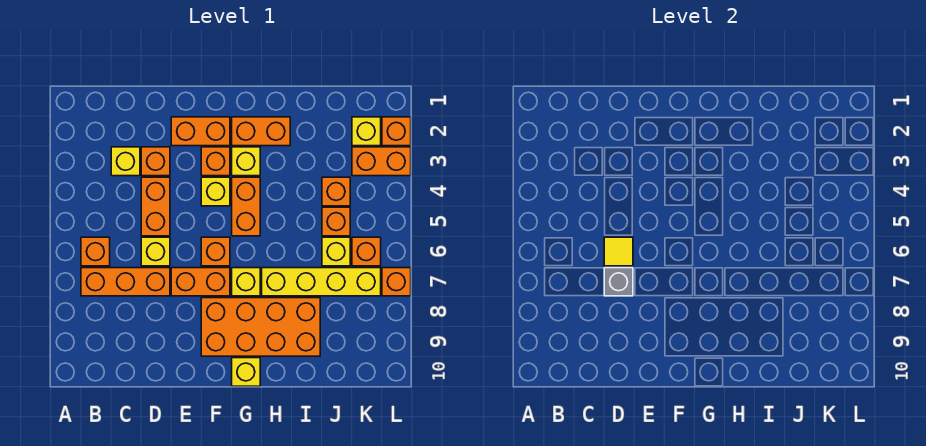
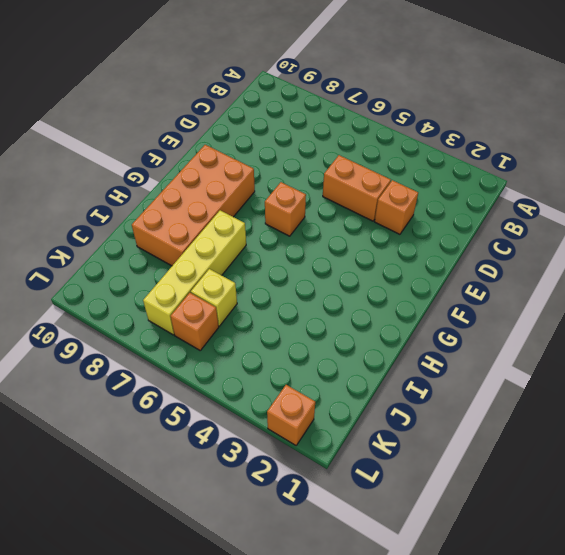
none -> orange 1x1 brick [81,237,110,266]
none -> orange 1x3 brick [81,268,170,296]
none -> yellow 1x1 brick [111,147,140,176]

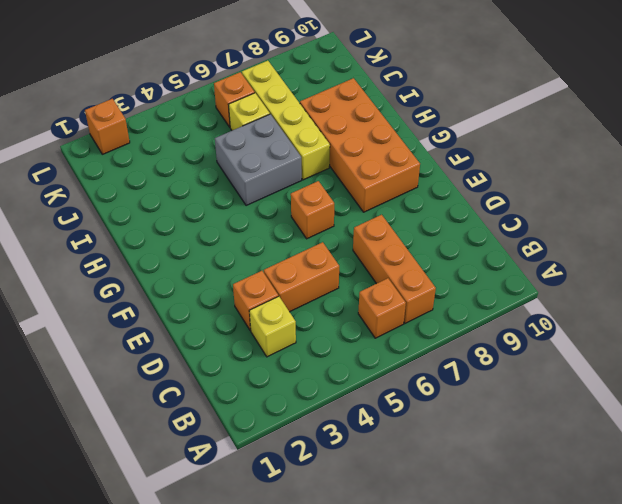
grey 2x2 brick [215,114,302,206] -> none
none -> yellow 1x1 brick [141,237,170,266]
none -> orange 1x2 brick [171,117,230,146]
none -> orange 1x2 brick [171,268,230,296]

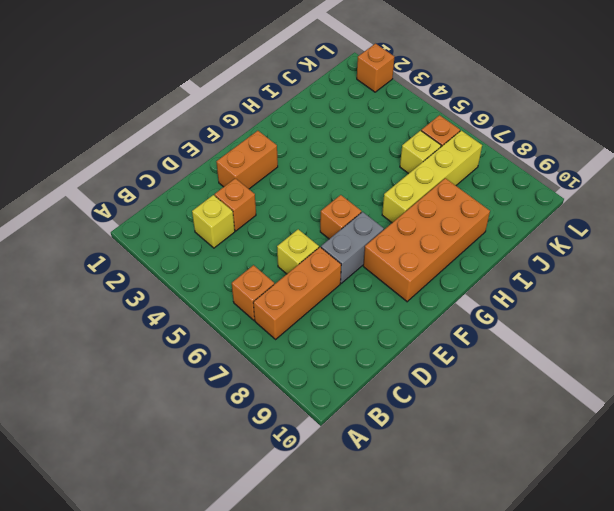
grey 1x2 brick [321,212,384,283] -> orange 1x2 brick [171,268,230,296]
none -> orange 1x2 brick [141,177,170,236]
none -> orange 1x1 brick [201,147,230,176]
none -> yellow 1x1 brick [201,177,230,206]

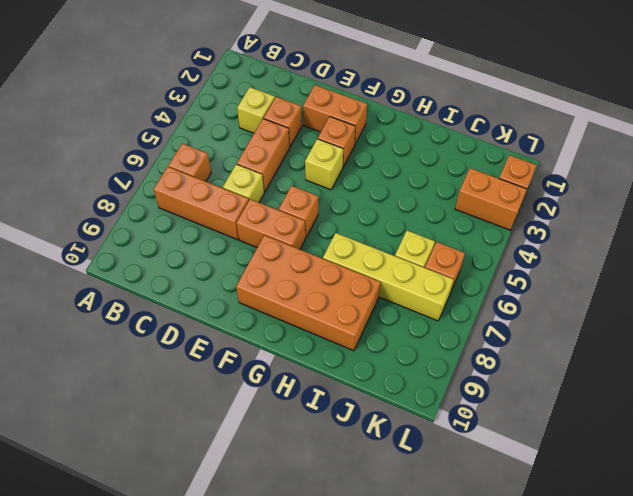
none -> orange 1x2 brick [232,117,290,146]
none -> yellow 1x1 brick [232,147,260,176]
none -> orange 1x2 brick [232,177,260,236]

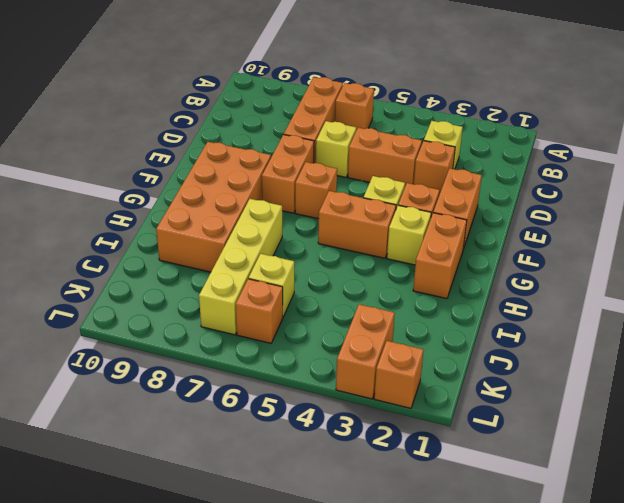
none -> yellow 1x1 brick [232,268,260,296]
none -> yellow 1x1 brick [232,358,260,386]
none -> orange 1x1 brick [322,177,350,206]

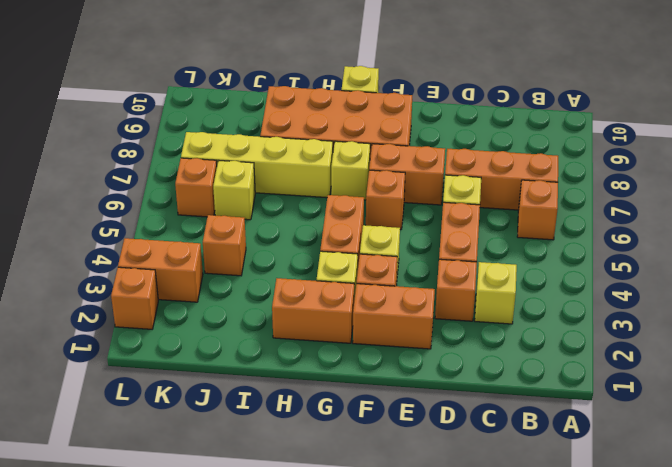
none -> orange 1x1 brick [322,207,350,236]
none -> yellow 1x1 brick [352,117,381,146]
none -> orange 1x1 brick [382,268,411,296]

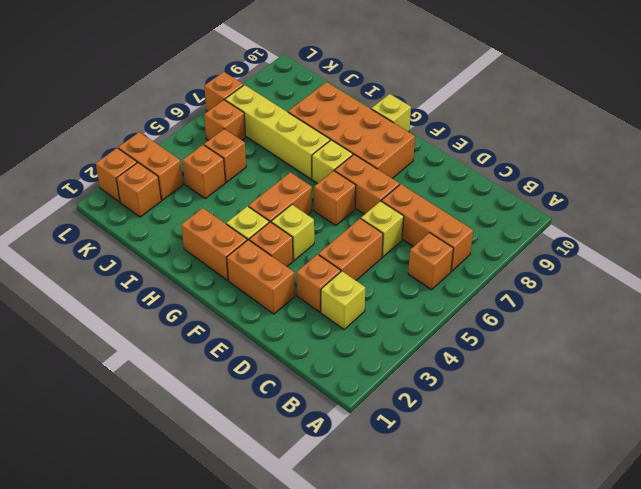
orange 1x1 brick [116,163,161,217] -> yellow 1x1 brick [352,117,381,146]
none -> yellow 1x1 brick [322,237,350,266]
none -> yellow 1x1 tile [604,237,633,266]
none -> grey 1x1 brick [604,268,633,296]

